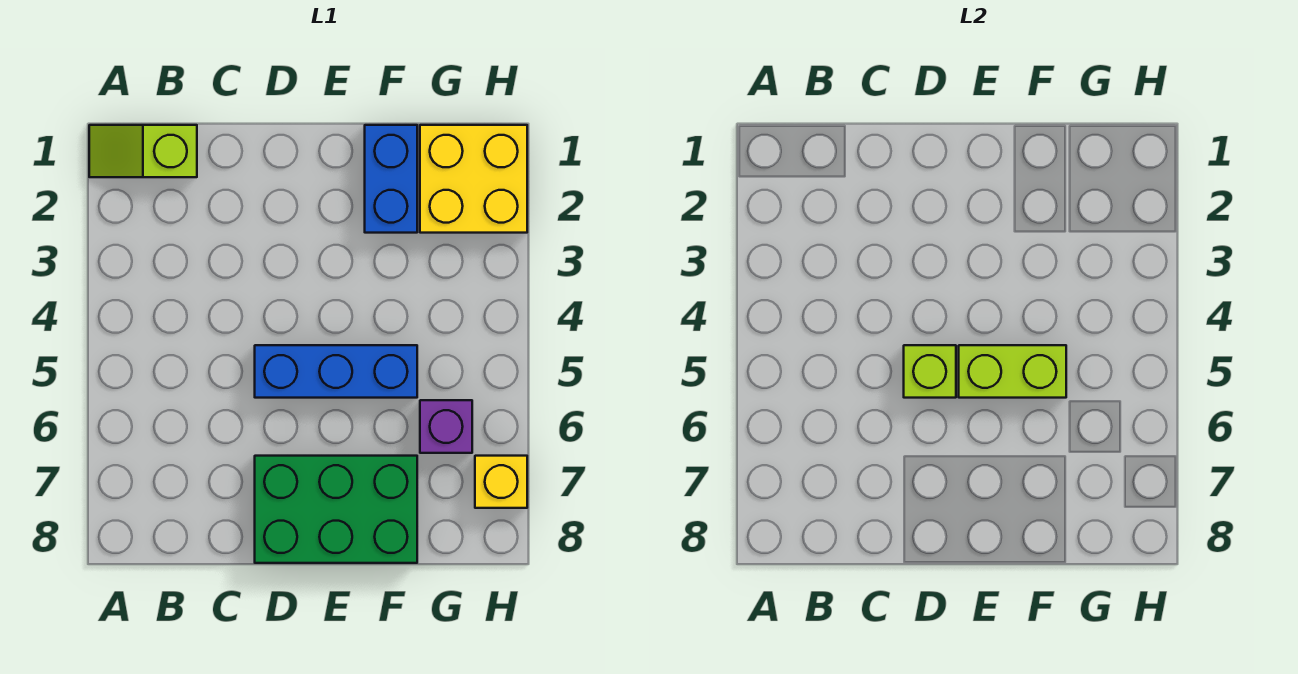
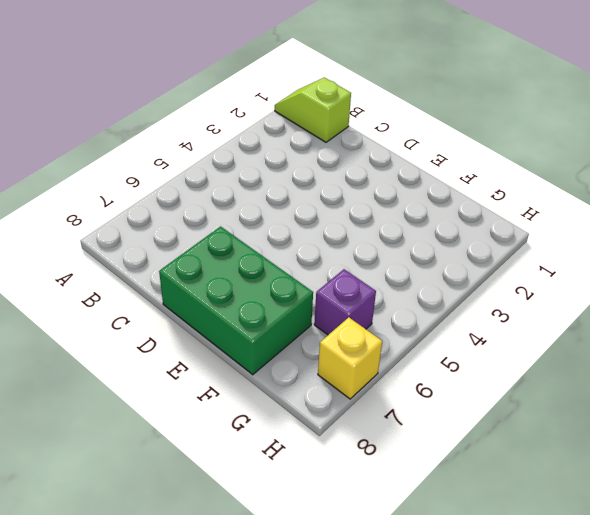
none -> blue 1x3 brick [255,345,417,398]
none -> blue 1x2 brick [365,125,417,233]

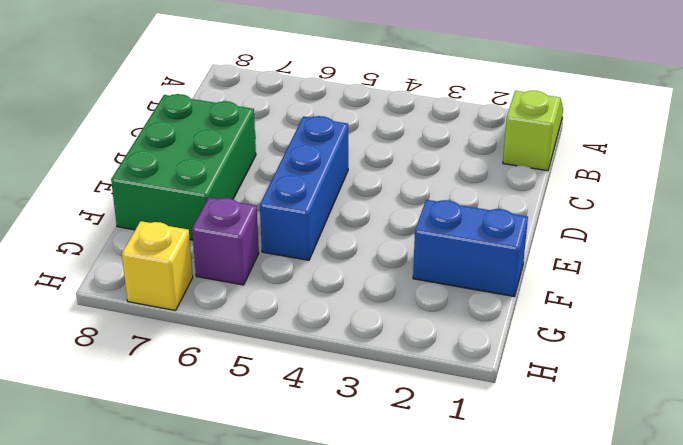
none -> yellow 2x2 brick [420,125,527,233]
none -> lime 1x1 brick [904,345,956,398]

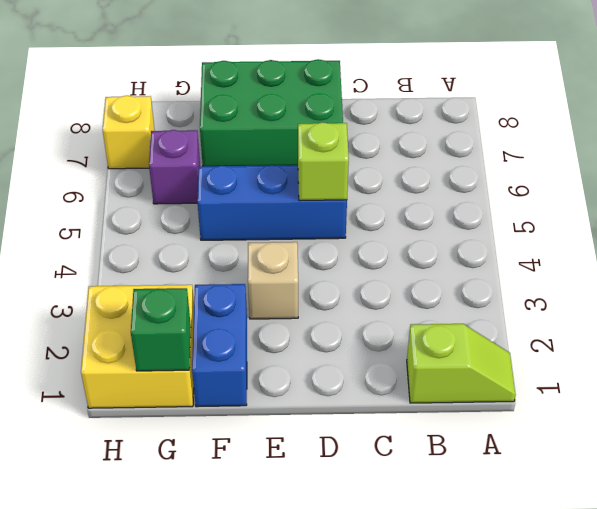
tan 1x1 brick [248,242,298,319] -> none
green 1x1 brick [131,288,191,371] -> none
none -> lime 1x2 brick [959,345,1066,398]

